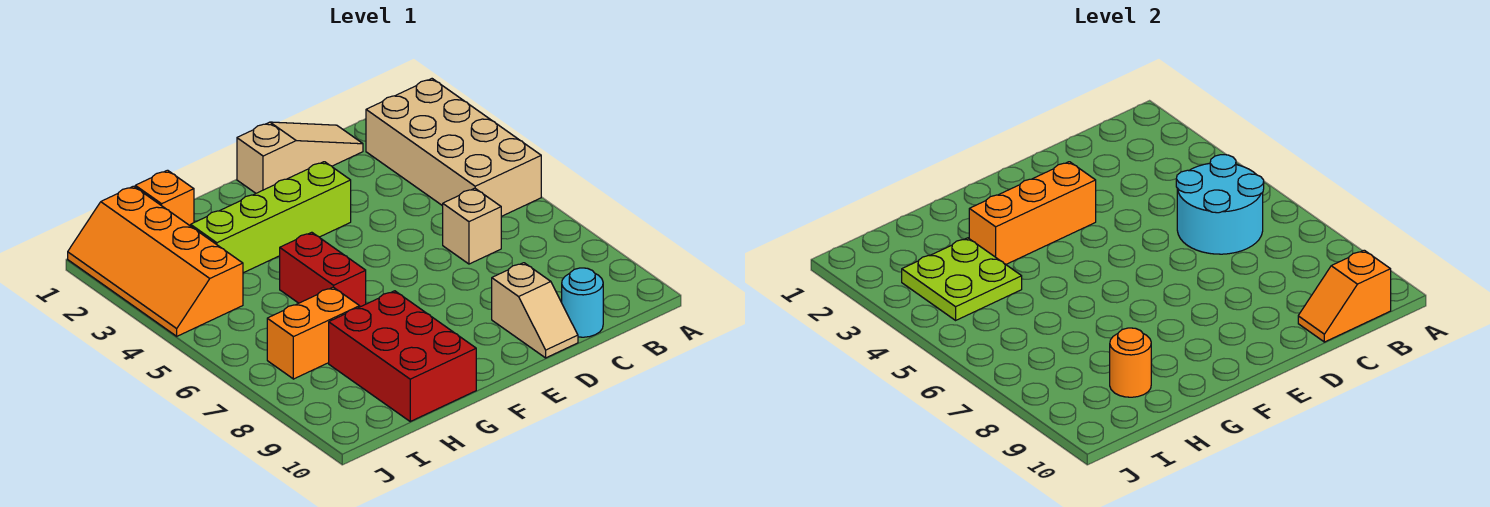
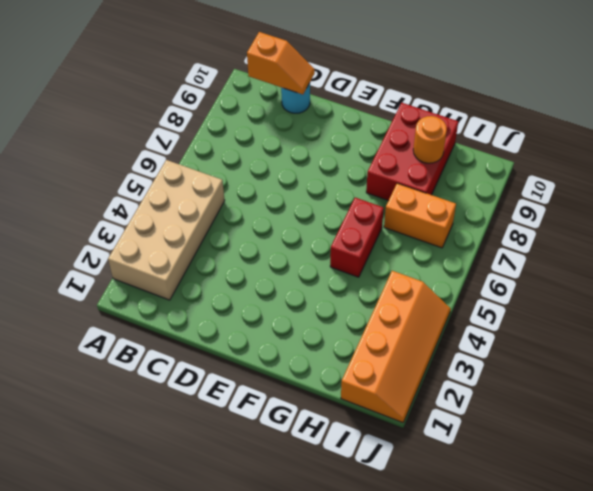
none -> tan 1x3 slope [237,122,363,193]
none -> tan 1x1 brick [443,188,501,264]
none -> tan 1x2 slope [492,263,578,358]

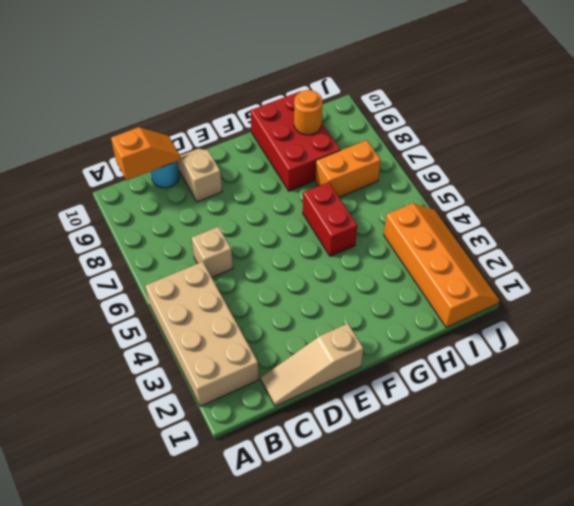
none -> lime 1x4 brick [191,162,351,273]
none -> orange 1x1 brick [135,170,194,226]
none -> cyan 2x2 round brick [1176,155,1264,254]

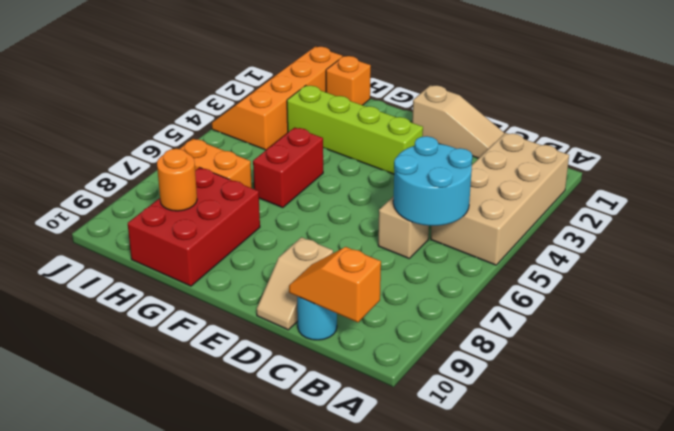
none -> orange 1x3 brick [969,162,1096,264]
none -> lime 2x2 plate [902,238,1022,320]

